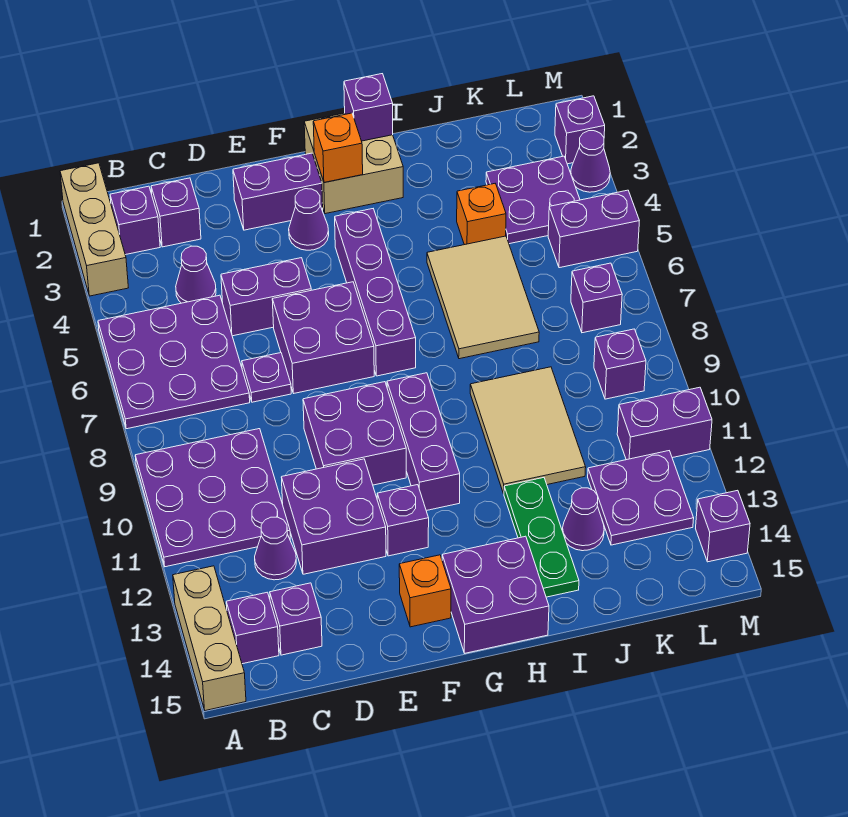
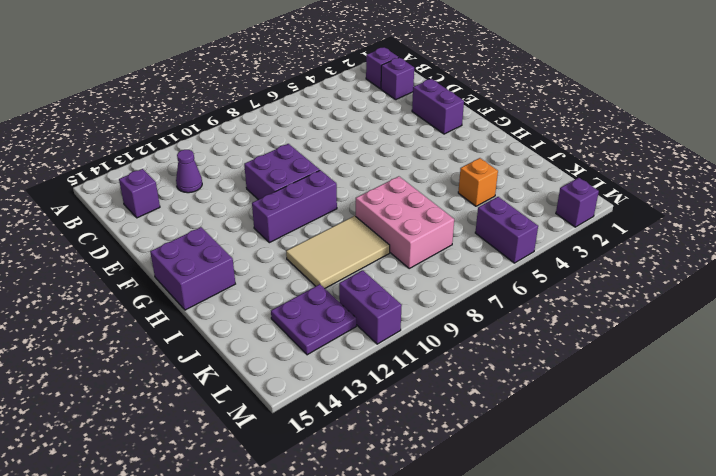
pink 2x3 brick [356,176,454,268] -> tan 2x3 tile [427,236,539,359]
none -> tan 1x3 brick [60,163,128,296]
none -> purple 3x3 plate [98,295,250,429]
none -> purple 3x3 plate [135,429,290,567]
none -> tan 1x3 brick [173,566,246,711]

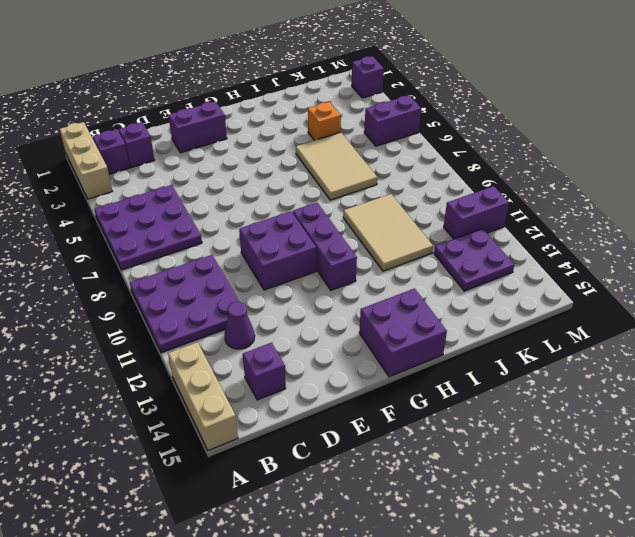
none -> purple 1x1 brick [226,592,279,664]
none -> purple 1x1 cone [176,246,216,303]
none -> purple 1x2 brick [221,258,311,336]
none -> purple 1x1 plate [242,353,291,402]

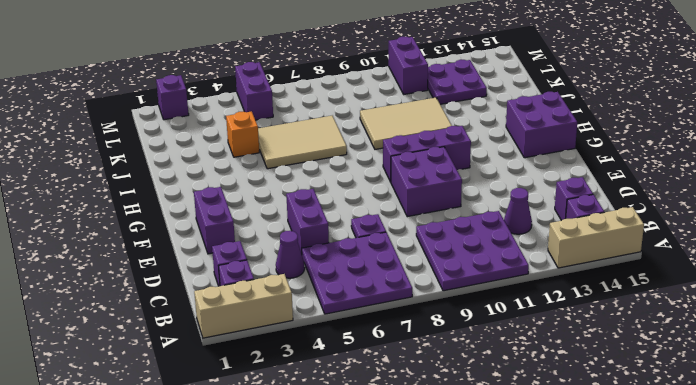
none -> purple 2x2 brick [282,459,386,574]
none -> purple 2x2 brick [272,282,374,393]
none -> purple 1x1 cone [289,189,329,250]
none -> purple 1x1 brick [377,485,429,556]

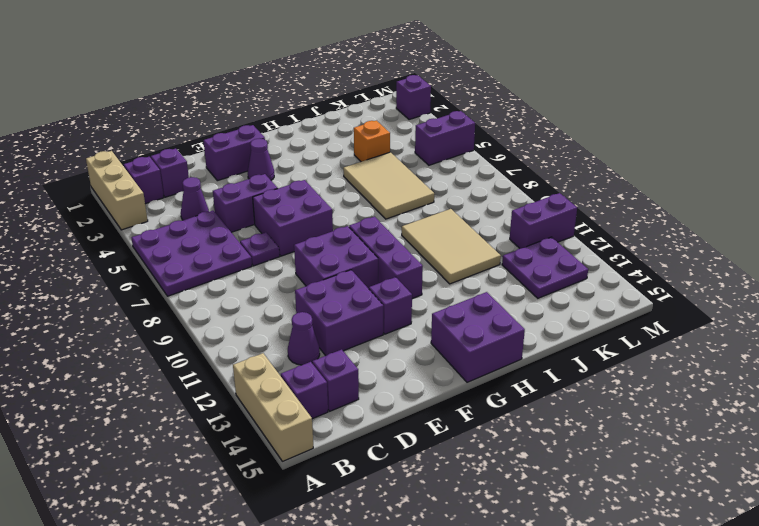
none -> purple 3x3 plate [135,429,290,567]
none -> orange 1x1 brick [399,555,451,627]
none -> tan 2x2 brick [304,113,403,214]
none -> purple 1x4 brick [335,209,416,376]

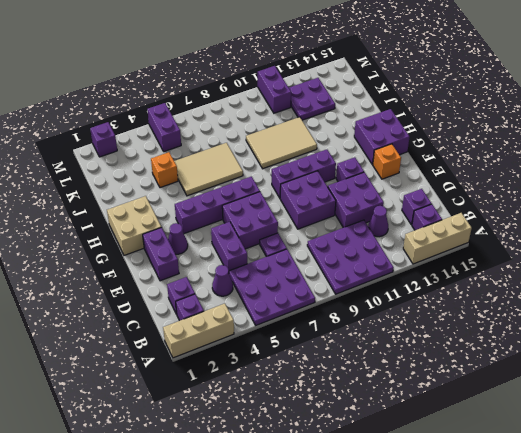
none -> green 1x3 plate [504,478,579,597]
none -> purple 1x1 cone [562,488,604,551]
none -> purple 2x2 plate [486,156,580,244]
none -> purple 1x1 brick [571,263,622,333]

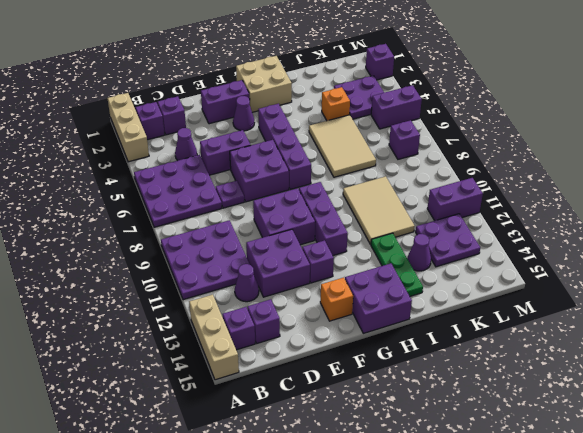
none -> purple 1x1 brick [594,329,646,399]
none -> purple 1x1 cone [571,131,610,192]
none -> purple 1x1 brick [696,490,750,562]
none -> orange 1x1 brick [313,113,363,182]

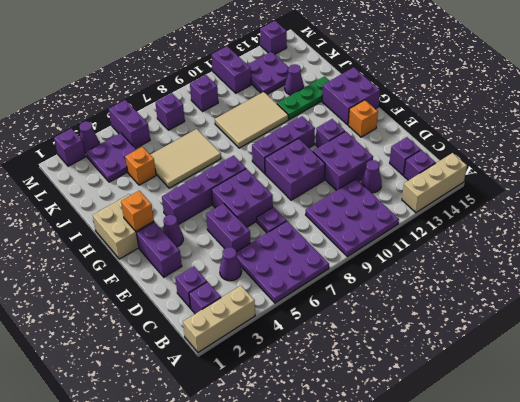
none -> purple 1x1 brick [344,74,393,141]

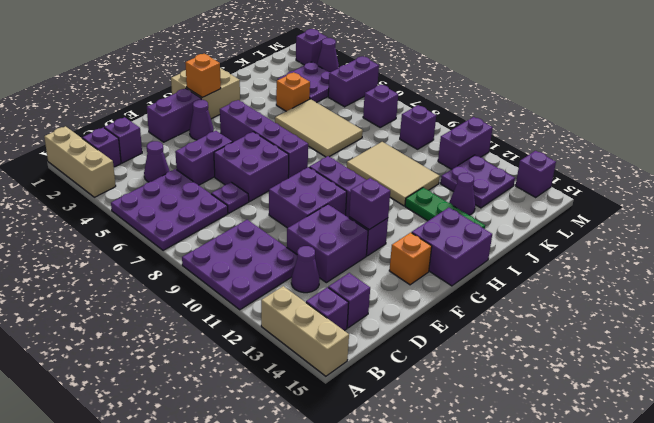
purple 1x1 brick [349,178,390,230] -> purple 1x1 brick moved to [344,74,393,141]

